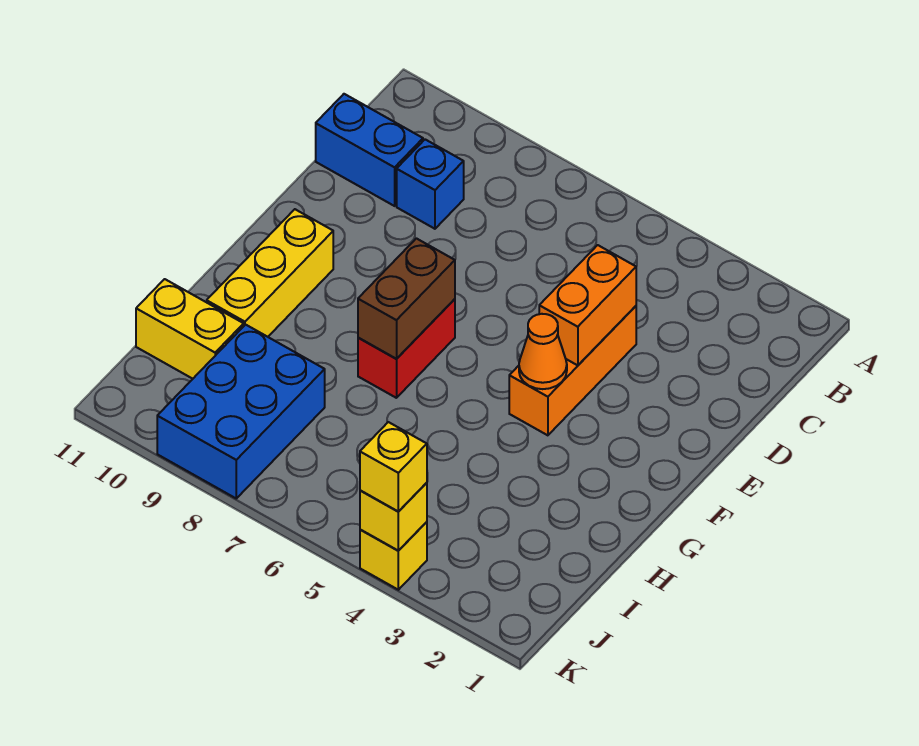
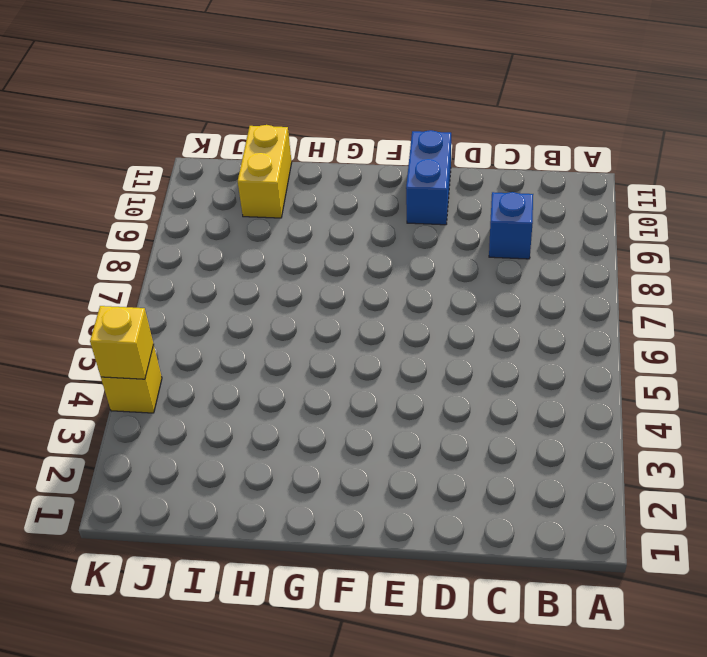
blue 1x2 brick [406,130,451,225] -> blue 1x2 brick moved to [316,94,423,206]
none -> orange 1x3 brick [509,306,636,435]
none -> red 1x2 brick [358,299,455,398]
none -> yellow 1x3 brick [207,209,333,337]

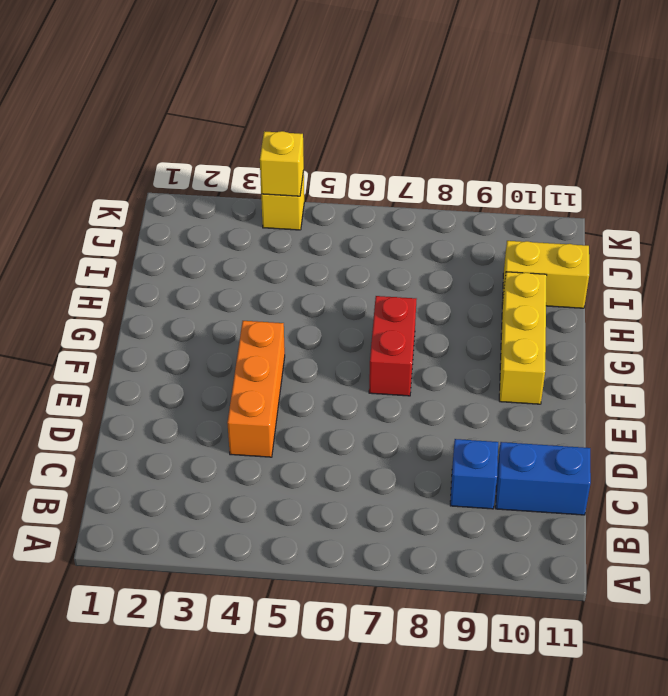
none -> blue 2x3 brick [157,325,325,498]
none -> orange 1x2 brick [539,245,636,365]
none -> orange 1x1 cone [519,314,567,389]

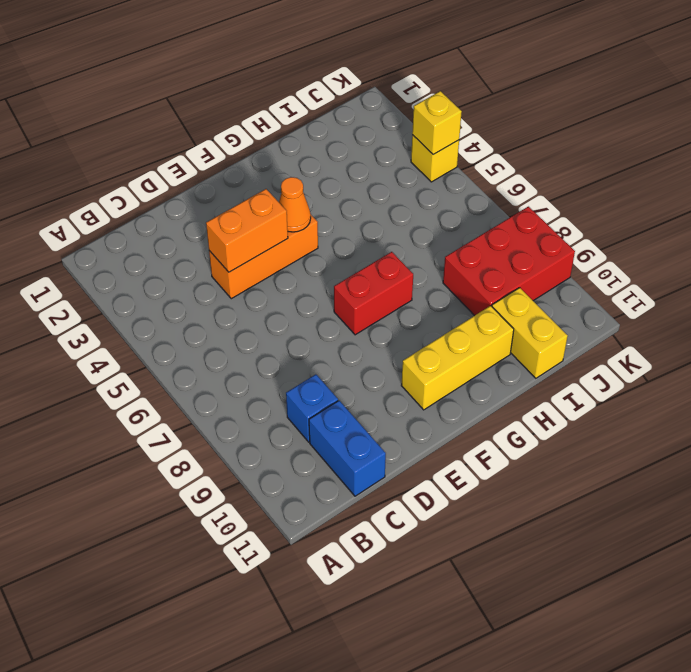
red 2x3 brick [443,207,575,316] -> blue 2x3 brick [157,325,325,498]
none -> brown 1x2 brick [358,238,455,359]
none -> yellow 1x1 brick [360,422,427,512]

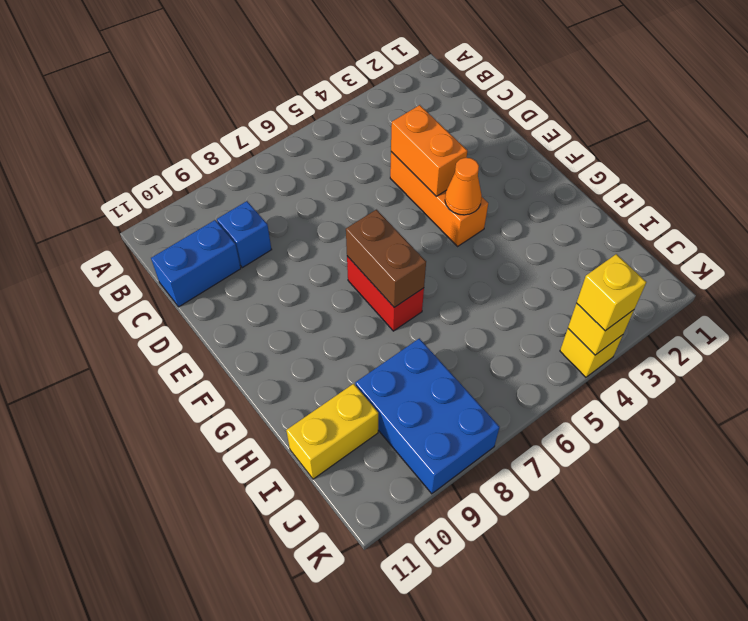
none -> yellow 1x3 brick [207,209,333,337]

